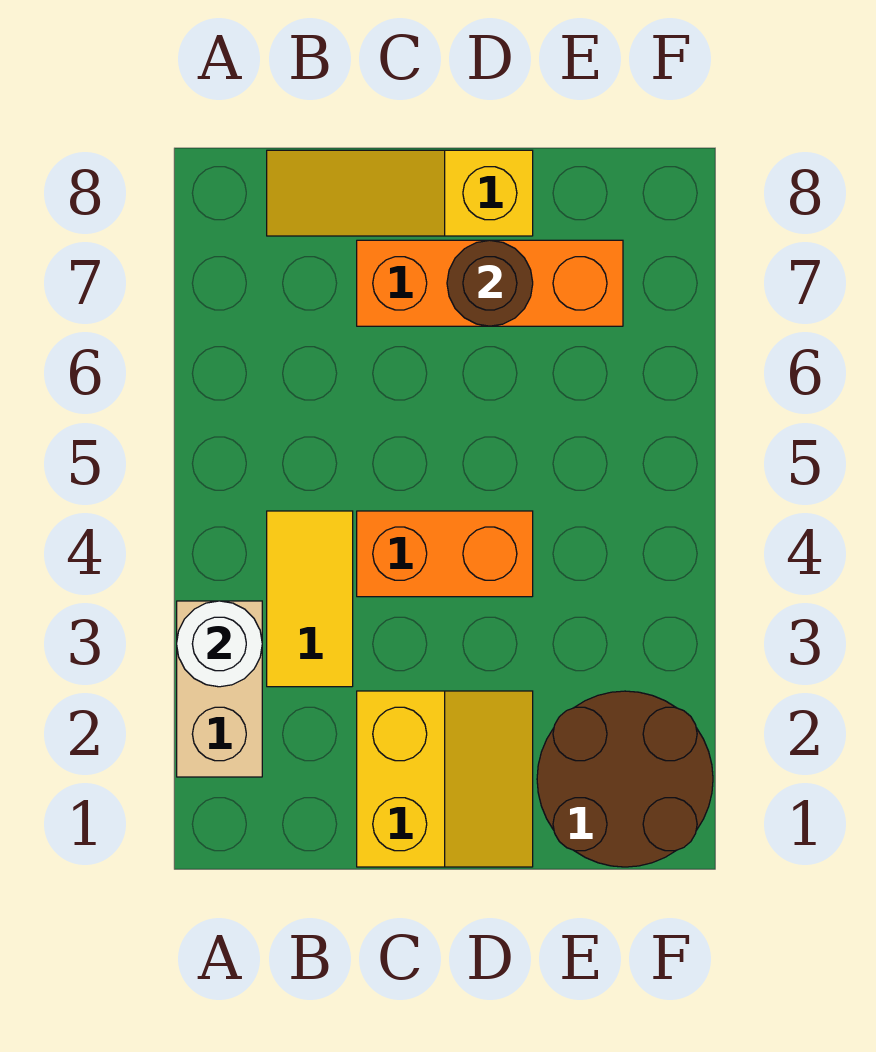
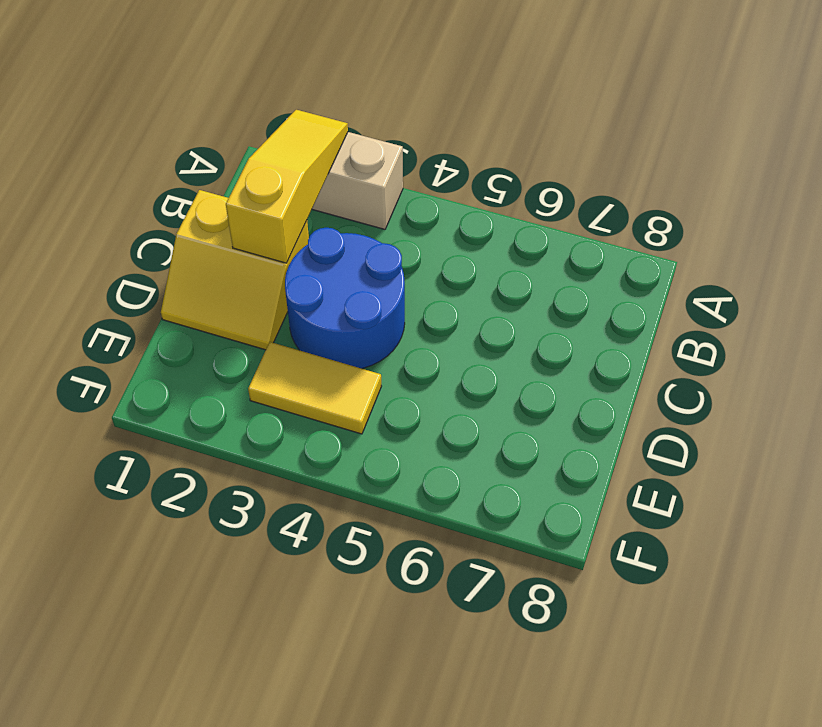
yellow 1x3 slope [226,110,348,263] -> yellow 1x3 slope moved to [267,150,533,236]
blue 2x2 round brick [285,228,405,369] -> orange 1x2 brick [357,511,533,597]
yellow 1x2 tile [248,342,381,434] -> yellow 1x2 tile moved to [267,511,353,687]
none -> orange 1x3 brick [357,240,623,326]
none -> brown 2x2 round brick [537,691,713,867]

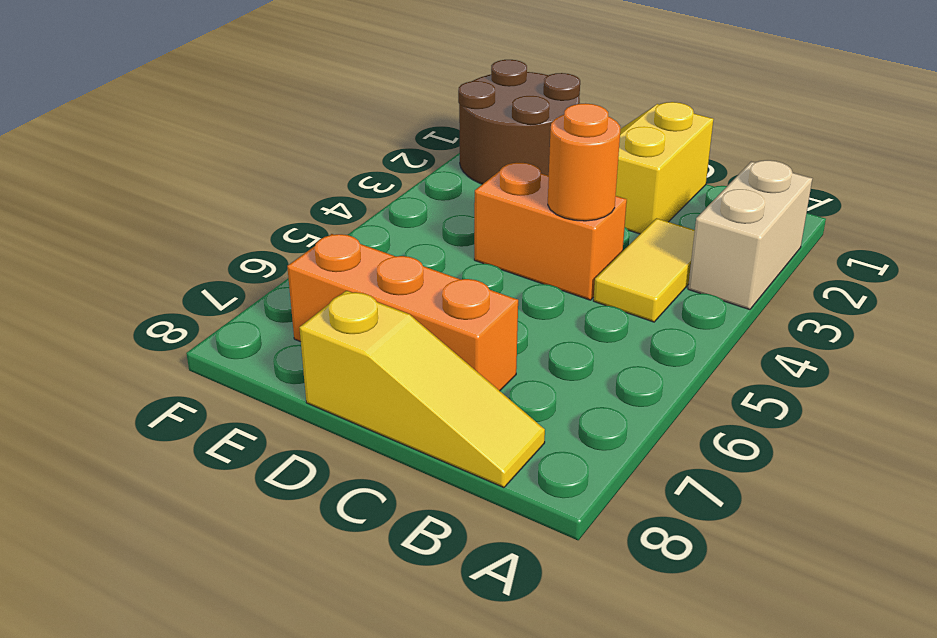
orange 1x1 round brick [548,103,620,221] -> none
none -> white 1x1 round brick [177,601,262,687]
none -> brown 1x1 round brick [447,240,533,326]

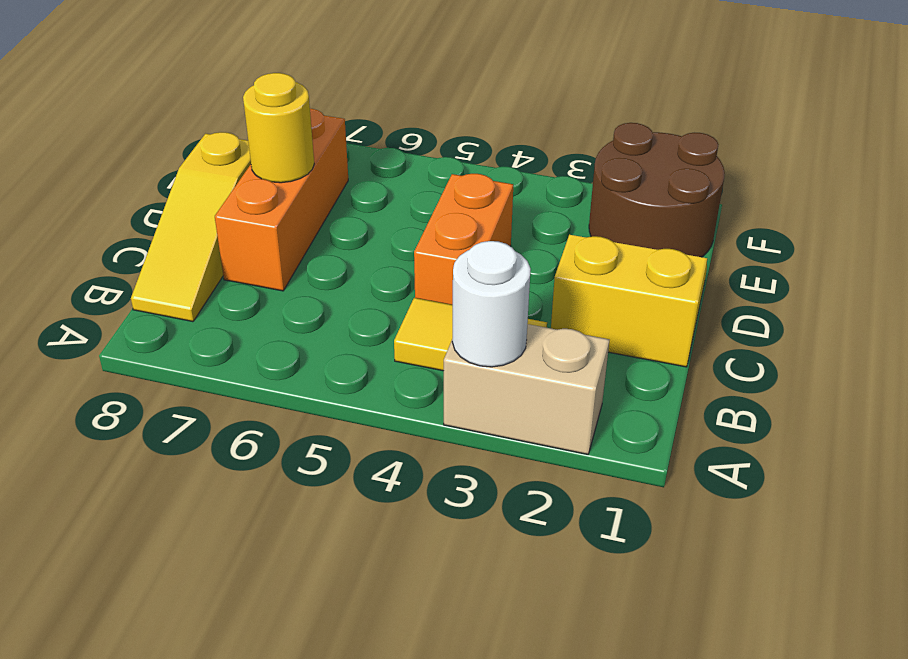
yellow 1x1 round brick [243,73,314,183] -> brown 1x1 round brick [447,240,533,326]

